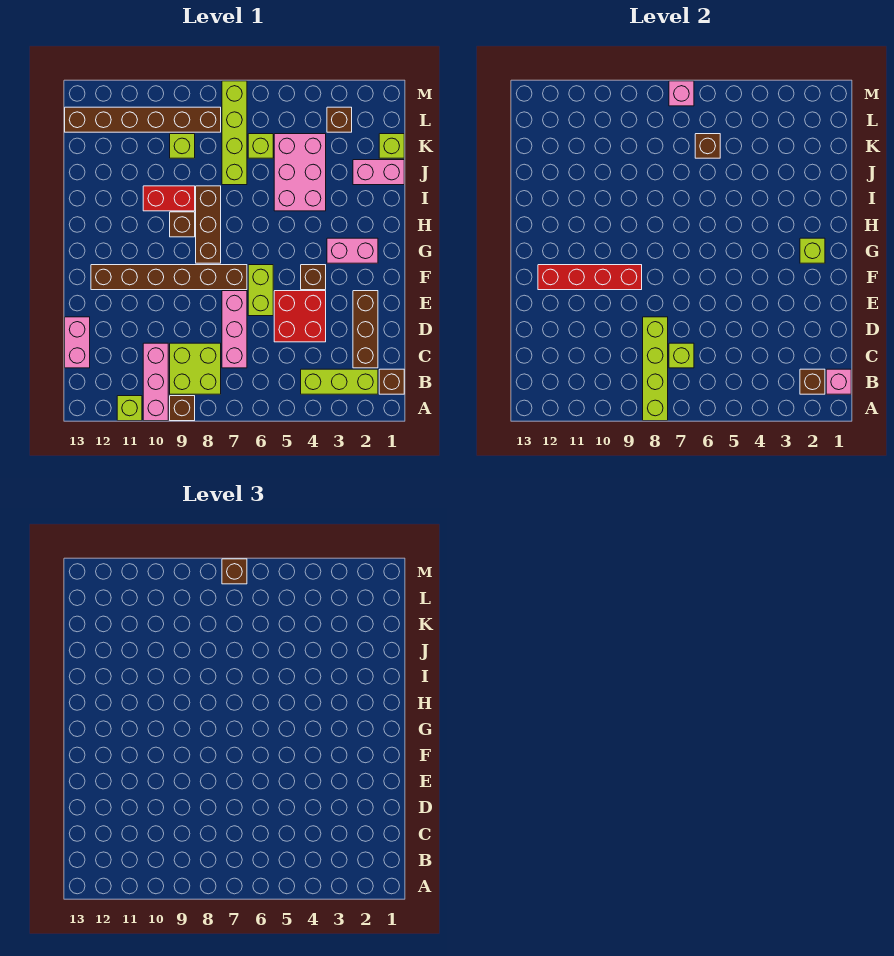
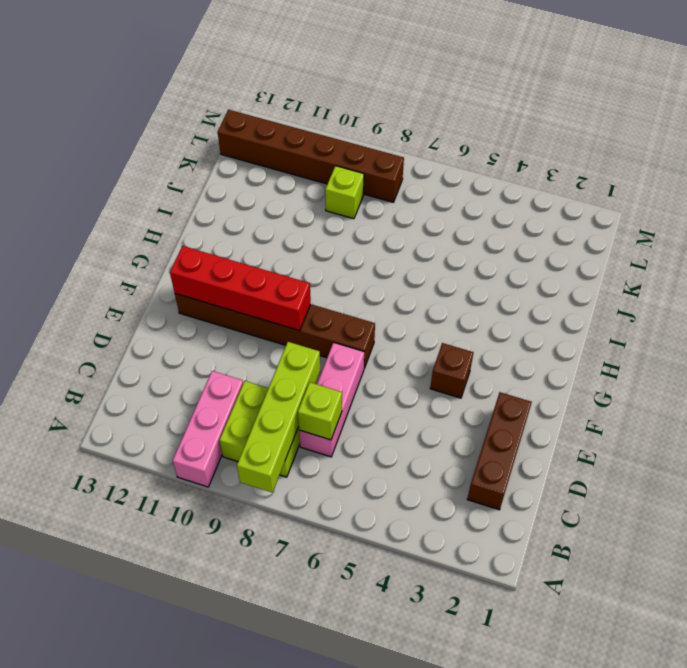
none -> brown 1x1 brick [170,396,195,421]
none -> lime 1x1 brick [117,396,142,421]
none -> brown 1x1 brick [379,369,404,394]
none -> lime 1x3 brick [301,369,378,394]

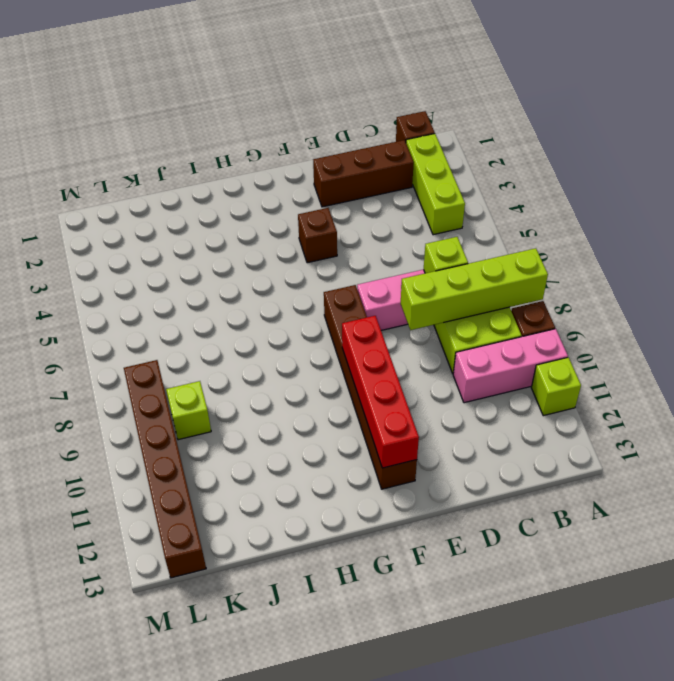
none -> pink 1x2 brick [65,317,90,368]
none -> red 2x2 brick [274,291,326,342]
none -> lime 1x2 brick [248,265,273,316]
none -> pink 1x2 brick [327,238,378,263]

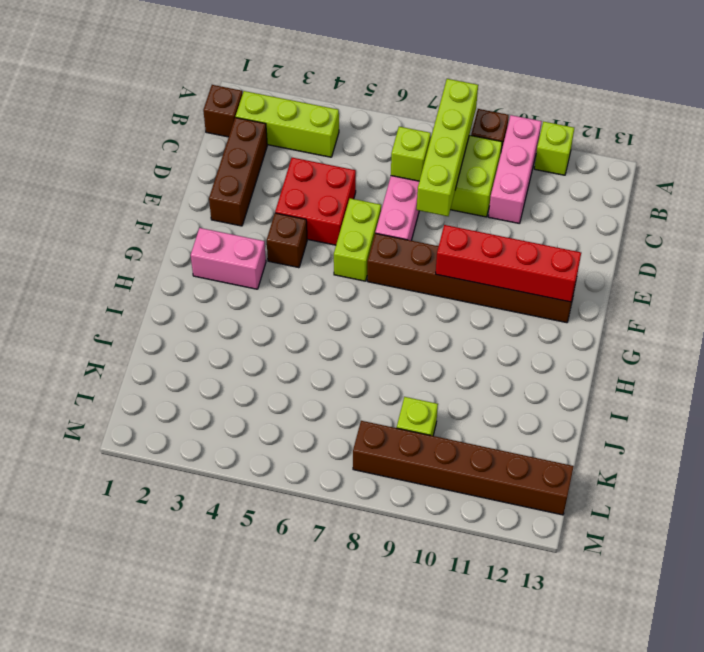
none -> pink 1x2 brick [65,317,90,368]
none -> brown 1x3 brick [196,186,221,263]
none -> brown 1x1 brick [170,212,195,237]
none -> pink 2x3 brick [274,134,326,211]

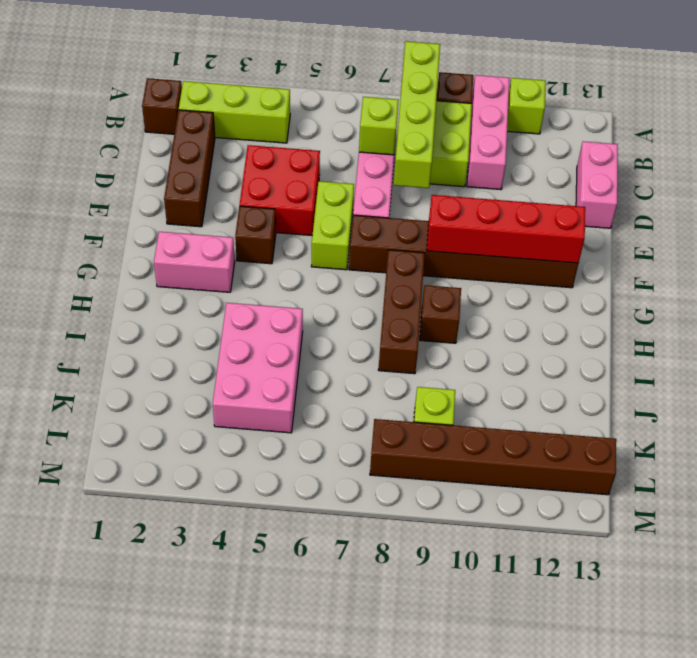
none -> red 1x2 brick [143,186,195,211]
none -> pink 1x2 brick [353,160,404,185]
none -> lime 1x4 brick [222,81,247,185]
none -> lime 1x1 brick [379,134,404,158]

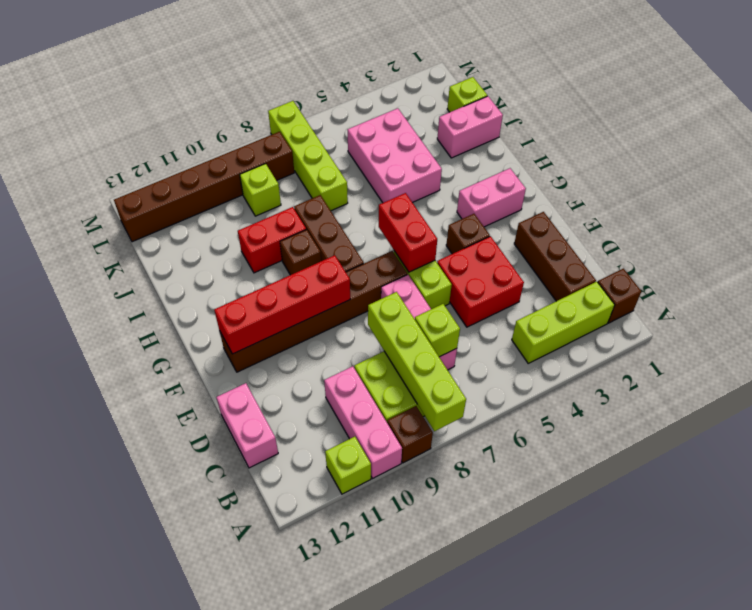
red 1x2 brick [379,193,437,272] -> none
none -> lime 1x1 brick [248,134,273,158]
none -> brown 1x1 brick [327,107,352,132]
none -> pink 1x1 brick [826,369,851,394]
none -> brown 1x1 brick [800,369,825,394]

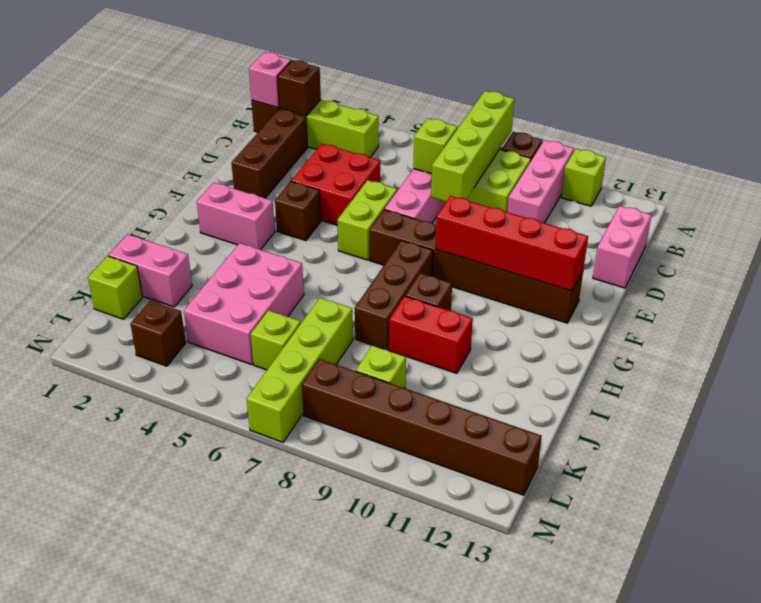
none -> lime 1x1 brick [800,238,825,263]
none -> brown 1x1 brick [695,134,720,158]
none -> pink 1x1 brick [669,81,694,106]
none -> brown 1x1 brick [222,559,247,584]

